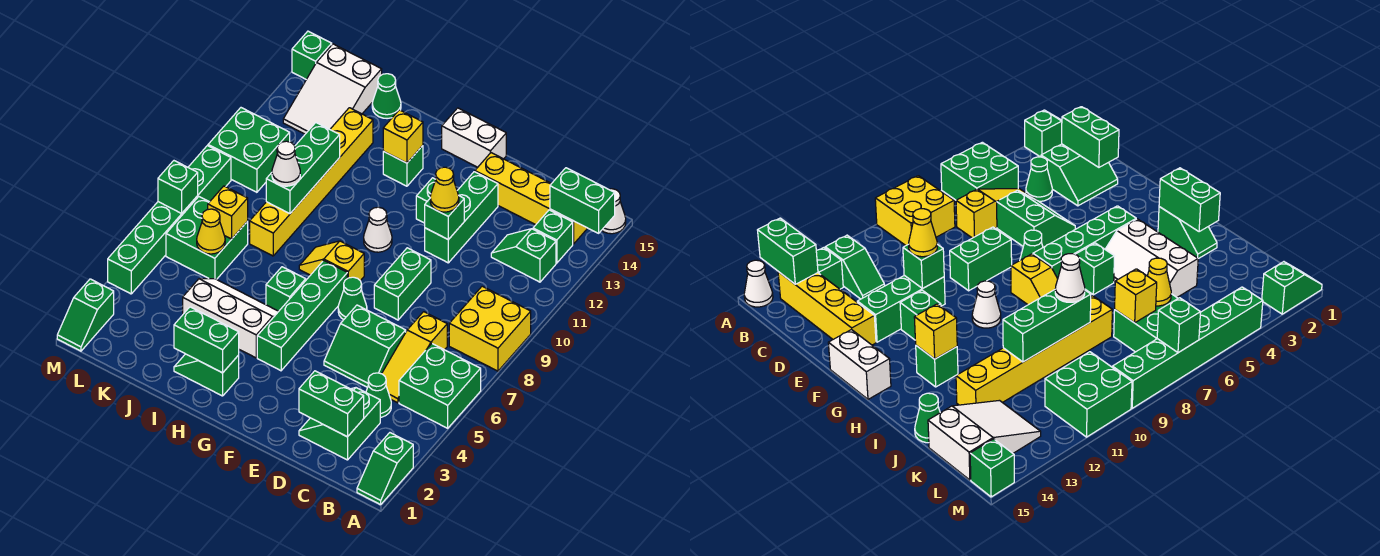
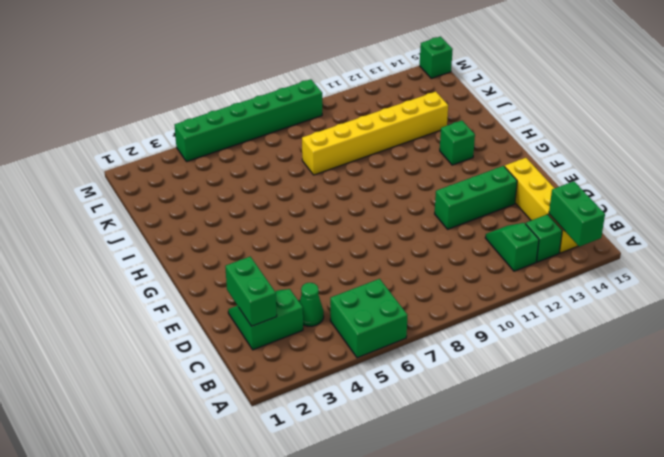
none -> green 1x2 slope [357,433,413,505]
none -> yellow 2x2 brick [449,286,531,371]
none -> white 1x1 cone [602,189,626,234]
none -> yellow 1x3 slope [382,312,447,403]

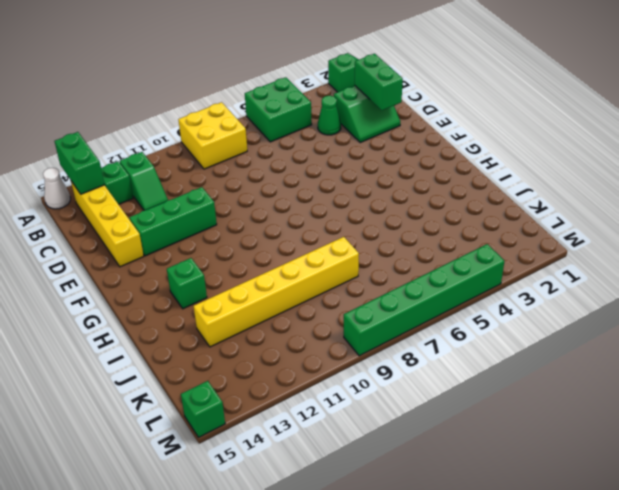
none -> yellow 1x3 slope [382,312,447,403]
none -> green 2x2 slope [324,305,406,387]
none -> green 1x2 brick [374,248,431,320]
none -> green 1x1 cone [338,277,367,320]

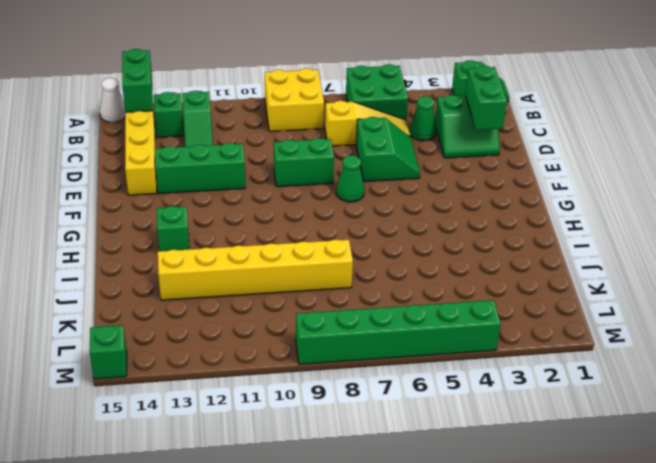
none -> green 1x1 brick [416,178,436,223]
none -> white 1x2 brick [442,108,506,167]
none -> green 1x4 brick [257,261,347,371]
none -> yellow 1x2 slope [299,241,364,281]

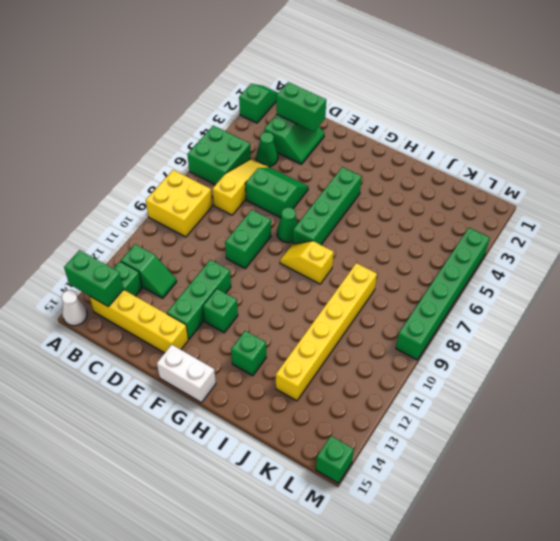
yellow 1x2 slope [280,241,334,284] -> yellow 1x2 slope turned to [299,241,364,281]
none -> white 1x1 cone [364,207,392,252]
none -> green 1x2 slope [174,354,239,396]
none -> white 2x3 slope [183,279,279,358]
none -> green 1x1 brick [266,267,306,311]

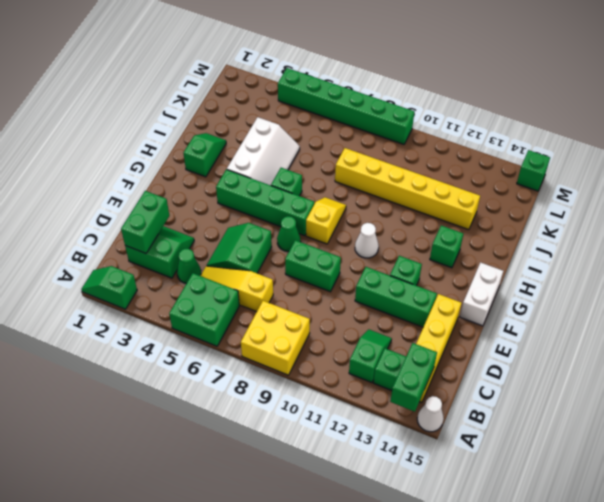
none -> green 1x1 cone [372,74,401,119]
none -> green 2x2 brick [166,197,248,279]
none -> white 2x3 slope [283,44,382,134]
none -> green 2x2 brick [208,108,290,192]

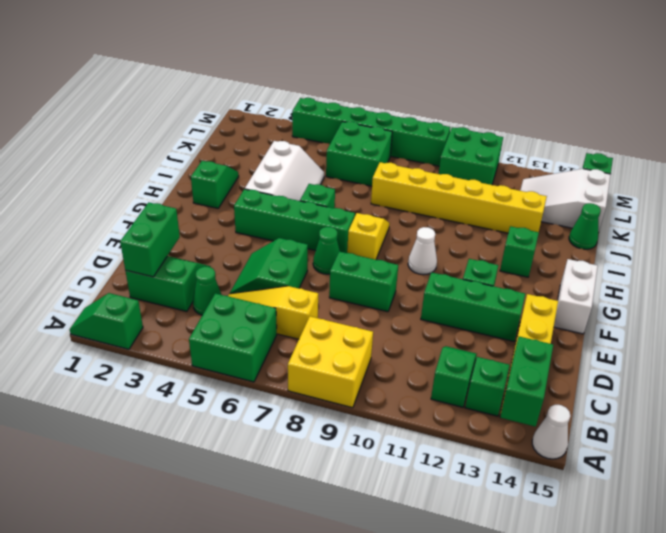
none -> green 1x2 slope [57,279,114,351]
none -> green 1x1 brick [425,196,464,240]
none -> green 1x2 brick [174,307,239,373]
none -> yellow 1x1 brick [383,110,423,163]

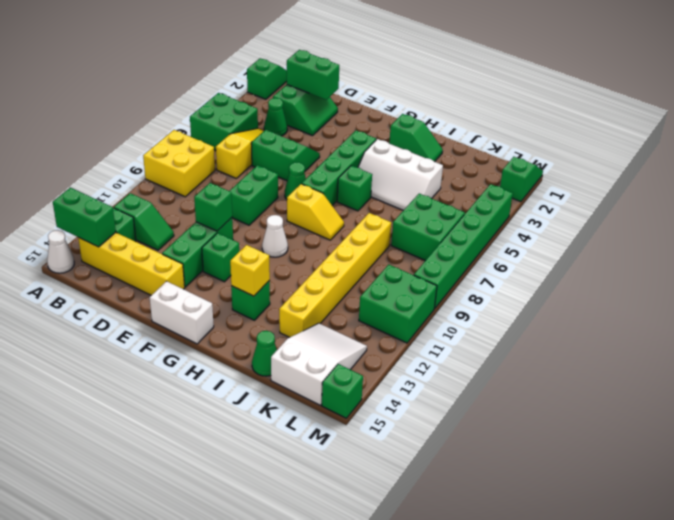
none -> green 1x2 brick [174,307,239,373]
none -> green 1x3 brick [266,123,340,214]
none -> yellow 1x1 cone [197,209,225,254]
none -> yellow 1x1 brick [208,186,248,239]

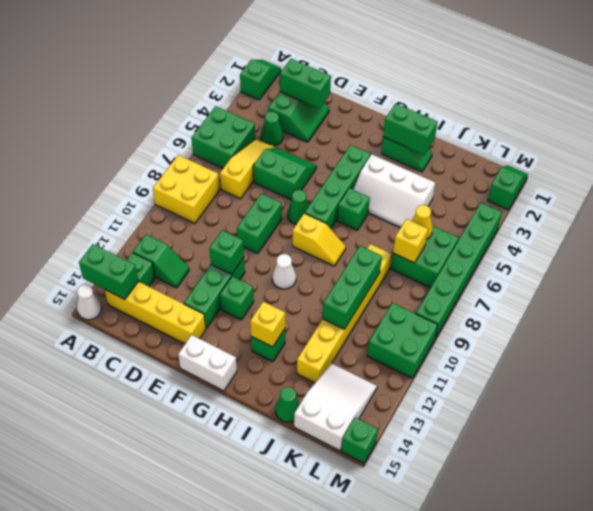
none -> green 1x1 brick [158,161,198,213]
none -> yellow 1x1 cone [430,167,459,212]
none -> white 1x1 cone [272,141,300,186]

